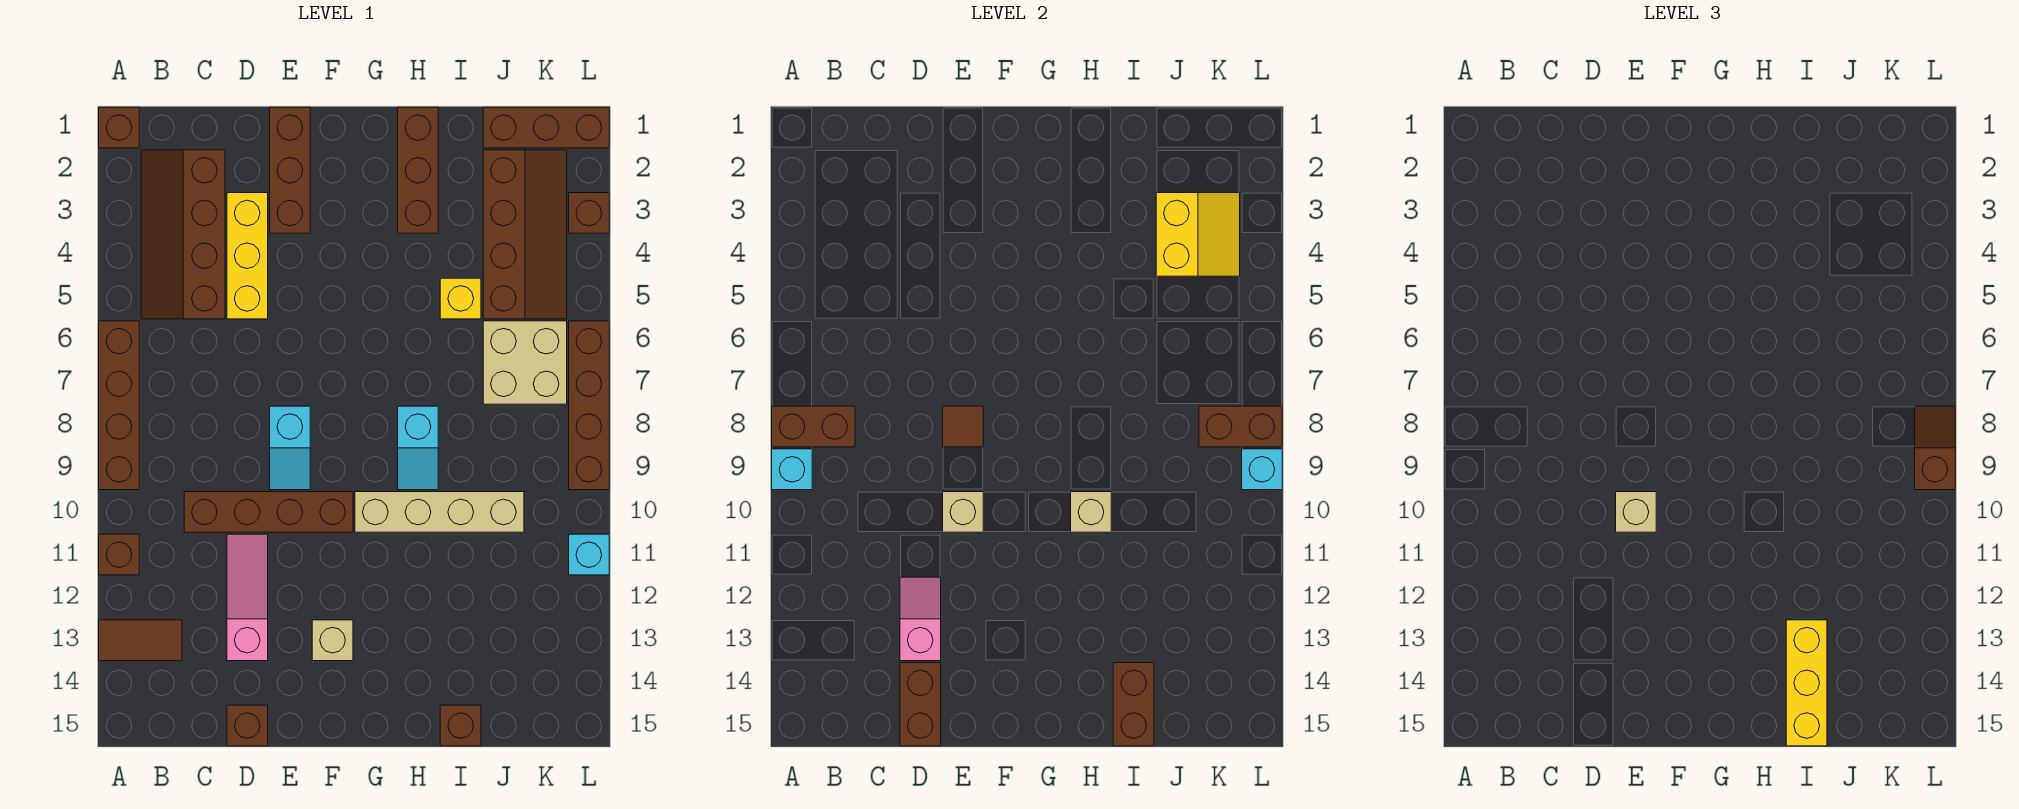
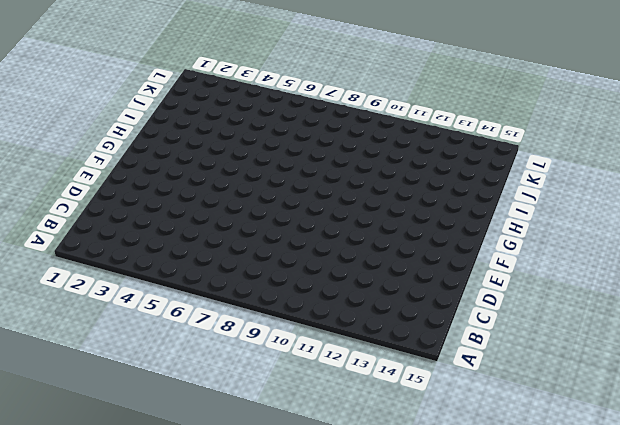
none -> brown 1x1 brick [99,107,139,148]
none -> brown 1x4 brick [99,321,139,490]
none -> brown 1x1 brick [99,534,139,575]
none -> brown 1x2 tile [99,620,182,661]

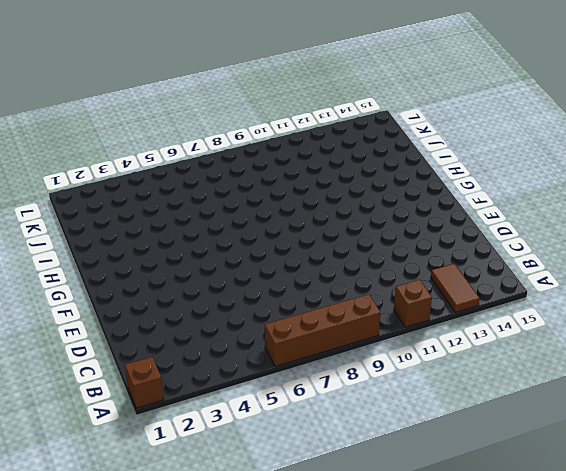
none -> brown 2x4 slope [141,150,225,319]
none -> brown 1x4 brick [184,492,353,532]
none -> yellow 1x3 brick [227,193,268,319]
none -> pink 1x3 slope [227,534,268,661]

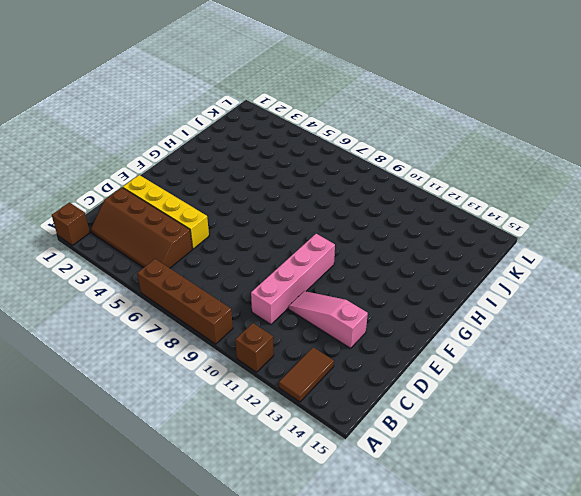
pink 1x4 brick [251,234,335,324] -> brown 1x4 brick [184,492,353,532]
yellow 1x4 brick [123,175,209,249] -> yellow 1x3 brick [227,193,268,319]
none -> brown 1x1 brick [227,705,268,746]
none -> brown 1x3 brick [270,107,310,233]
none -> cyan 1x2 slope [270,406,310,490]
none -> tan 1x1 brick [312,620,353,661]

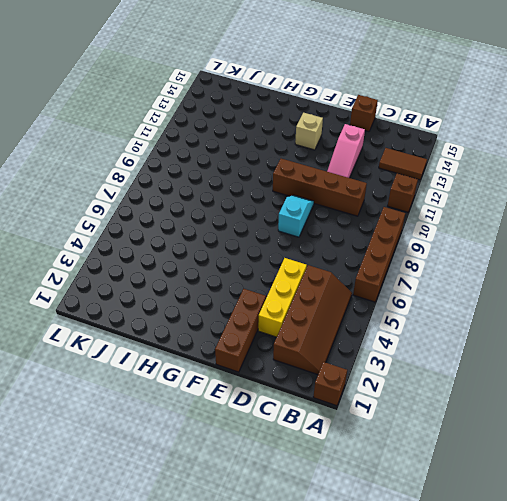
none -> tan 1x4 brick [355,492,524,532]
none -> brown 1x3 brick [398,107,438,233]
none -> cyan 1x2 slope [398,406,438,490]
none -> yellow 1x1 brick [440,278,481,319]

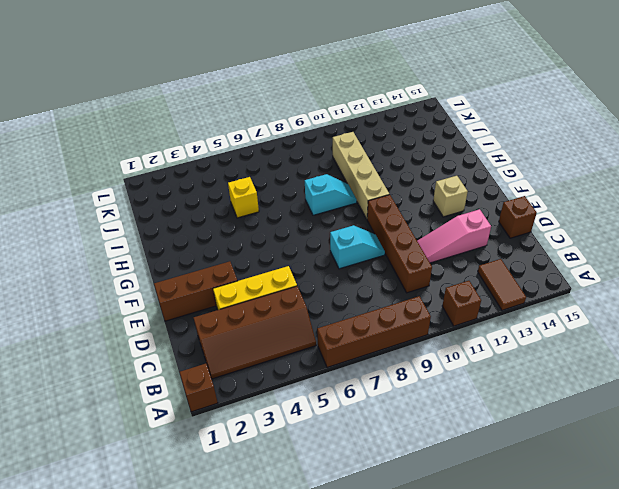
none -> brown 1x3 brick [398,107,438,233]
none -> brown 1x1 brick [440,705,481,746]
none -> brown 1x3 brick [483,107,609,148]
none -> brown 2x4 slope [483,150,567,319]

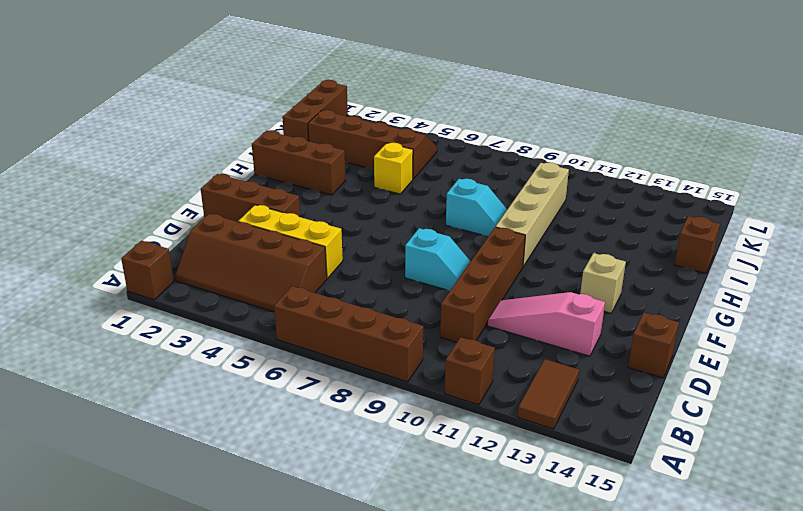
none -> tan 2x2 brick [483,321,567,404]
none -> brown 1x1 brick [569,193,609,233]
none -> brown 1x4 brick [569,321,609,490]
none -> cyan 1x1 brick [569,534,609,575]

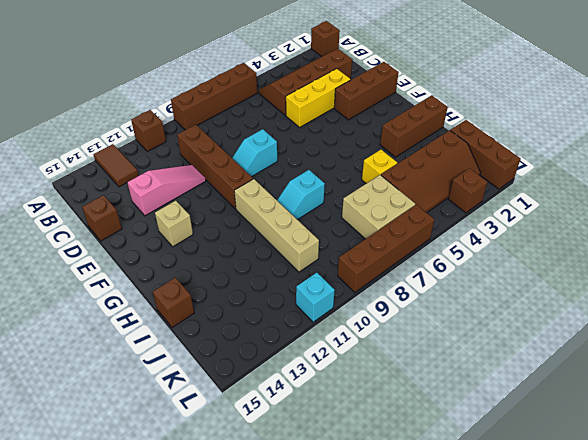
none -> brown 1x2 brick [772,406,855,447]
none -> cyan 1x1 brick [772,449,812,490]
none -> pink 1x2 slope [900,577,941,661]
none -> brown 1x2 brick [900,663,941,746]

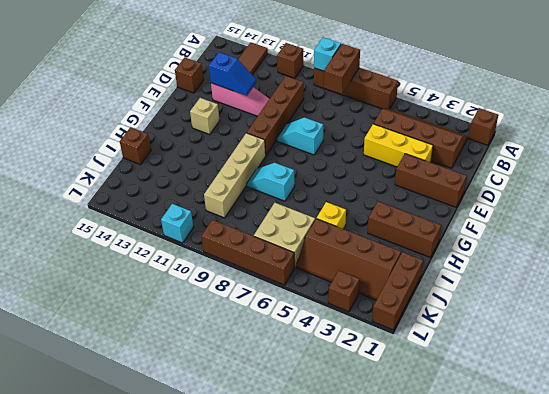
blue 1x2 slope [209,52,256,96] -> pink 1x2 slope [900,577,941,661]
none -> brown 1x2 brick [900,663,941,746]
none -> brown 1x1 tile [943,406,983,447]
none -> tan 1x1 brick [943,492,983,532]
none -> tan 1x1 brick [1071,492,1111,532]

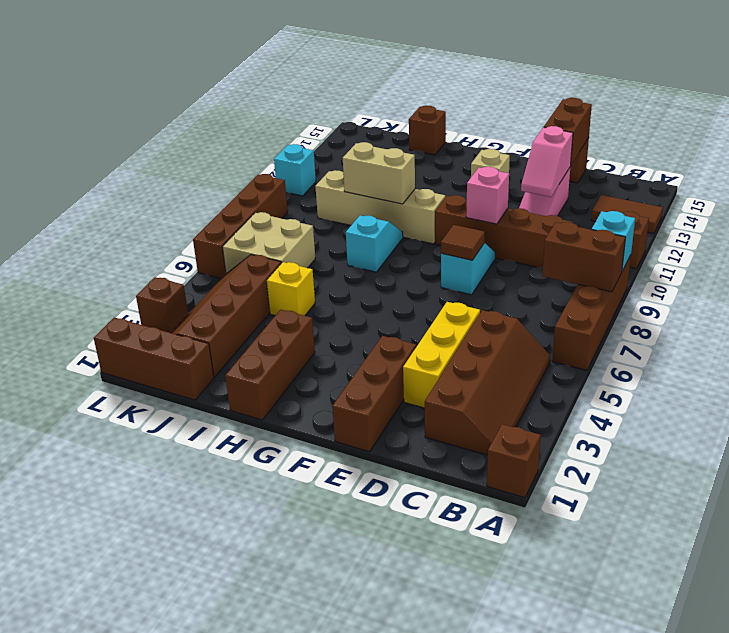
pink 1x1 brick [466,167,509,224] -> tan 1x1 brick [943,492,983,532]
tan 1x2 brick [343,142,415,204] -> tan 1x1 brick [1071,492,1111,532]
none -> brown 1x2 brick [1113,663,1154,746]
none -> yellow 2x2 slope [1156,193,1240,276]
none -> brown 1x2 brick [1199,406,1282,447]
none -> cyan 1x1 brick [1242,449,1282,490]

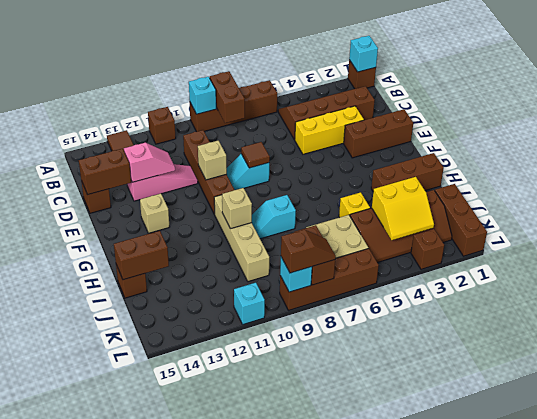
cyan 1x1 brick [349,36,378,72] -> none
none -> tan 1x1 brick [1616,492,1656,532]
none -> yellow 1x3 brick [1786,620,1827,746]

